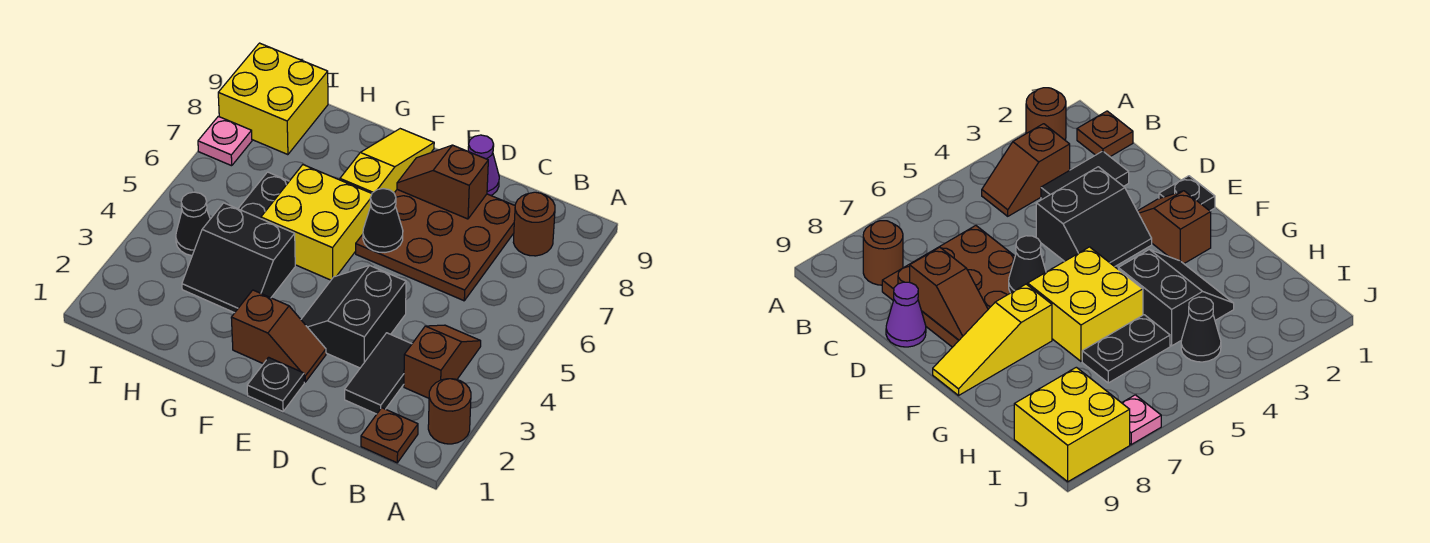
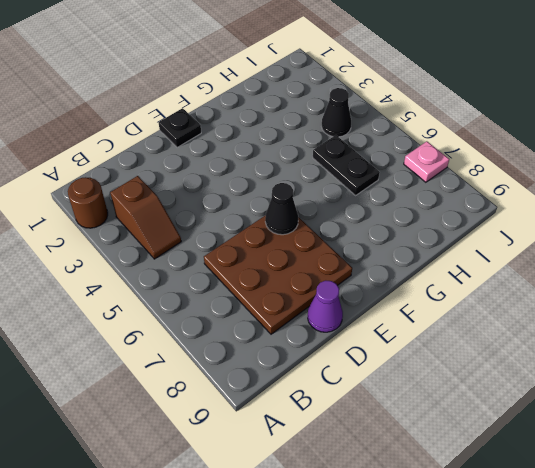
none -> brown 1x1 plate [361,408,418,463]
none -> brown 1x1 round brick [513,192,555,256]
none -> black 1x2 tile [345,333,412,414]

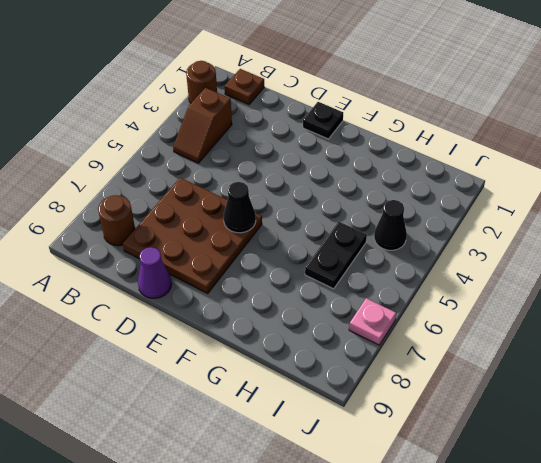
none -> black 1x2 tile [345,333,412,414]
none -> black 2x2 slope [301,266,406,368]
none -> brown 1x2 slope [231,290,326,382]

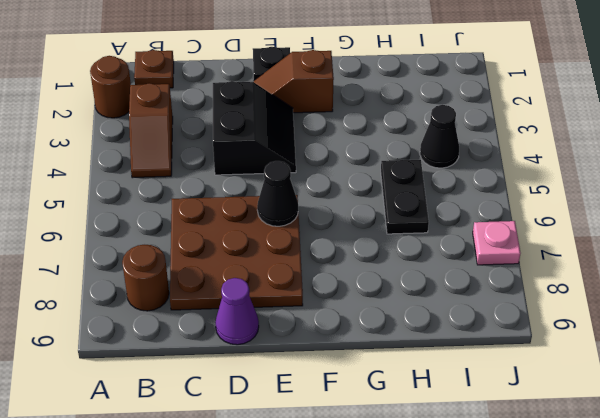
none -> black 1x2 tile [345,333,412,414]
none -> yellow 2x2 brick [261,165,372,280]
none -> yellow 1x3 slope [340,129,434,193]

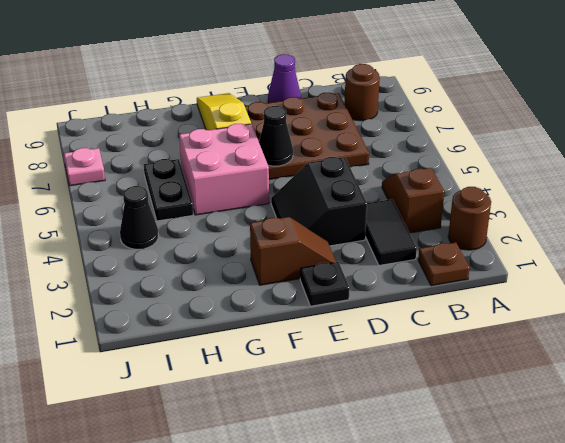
pink 2x2 brick [179,124,269,215] -> yellow 2x2 brick [261,165,372,280]
none -> black 2x2 slope [182,203,295,313]
none -> yellow 2x2 brick [218,43,328,155]
none -> brown 1x2 slope [397,145,488,219]

